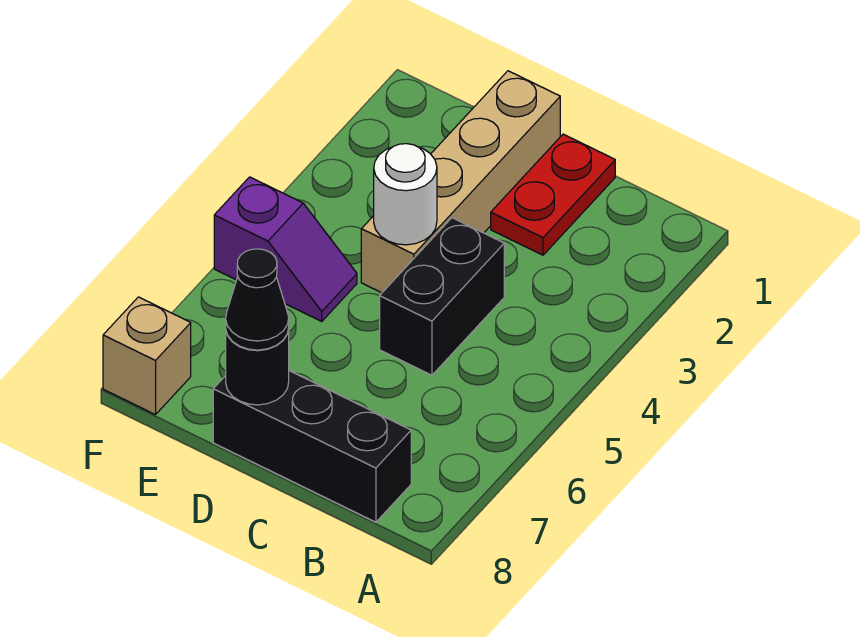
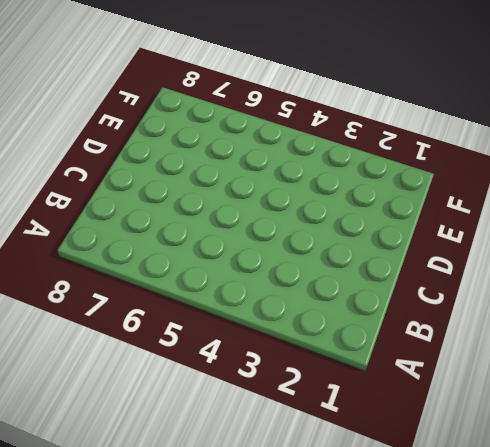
none -> black 1x3 brick [213,371,411,522]
none -> red 1x2 plate [491,134,615,255]

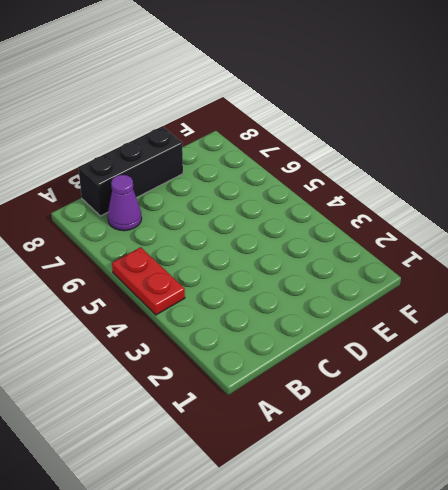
red 1x2 plate [112,247,185,315] -> red 1x2 plate moved to [491,134,615,255]
purple 1x1 cone [108,175,142,231] -> none
none -> black 1x2 brick [380,218,504,375]
none -> tan 1x4 brick [361,71,560,293]

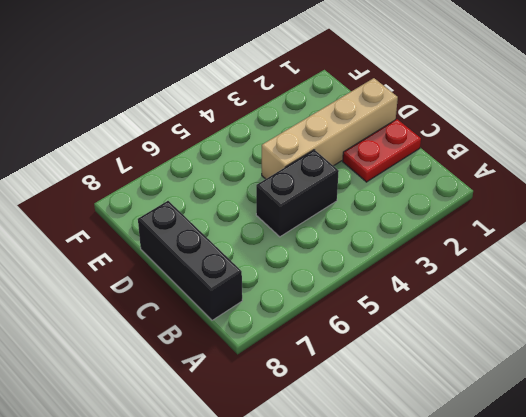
none -> purple 1x2 slope [214,177,357,321]
none -> tan 1x1 brick [103,297,191,415]

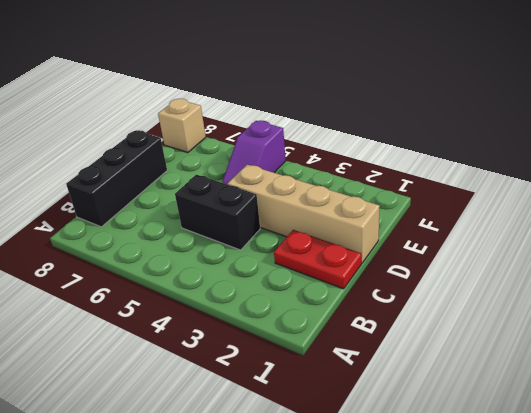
none -> white 1x1 round brick [374,144,437,245]
none -> black 1x1 round brick [226,329,289,405]

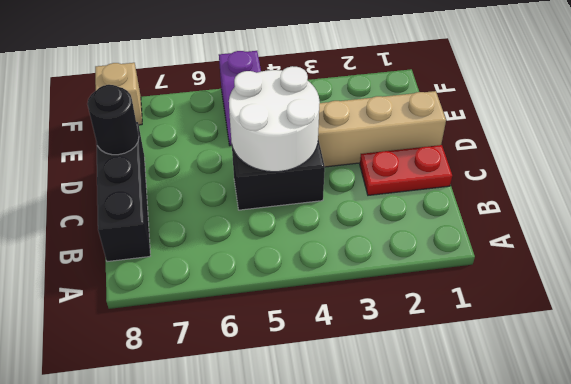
white 2x2 round brick [229,66,320,172] -> white 1x1 round brick [374,144,437,245]
none -> black 1x1 cone [226,249,289,350]

